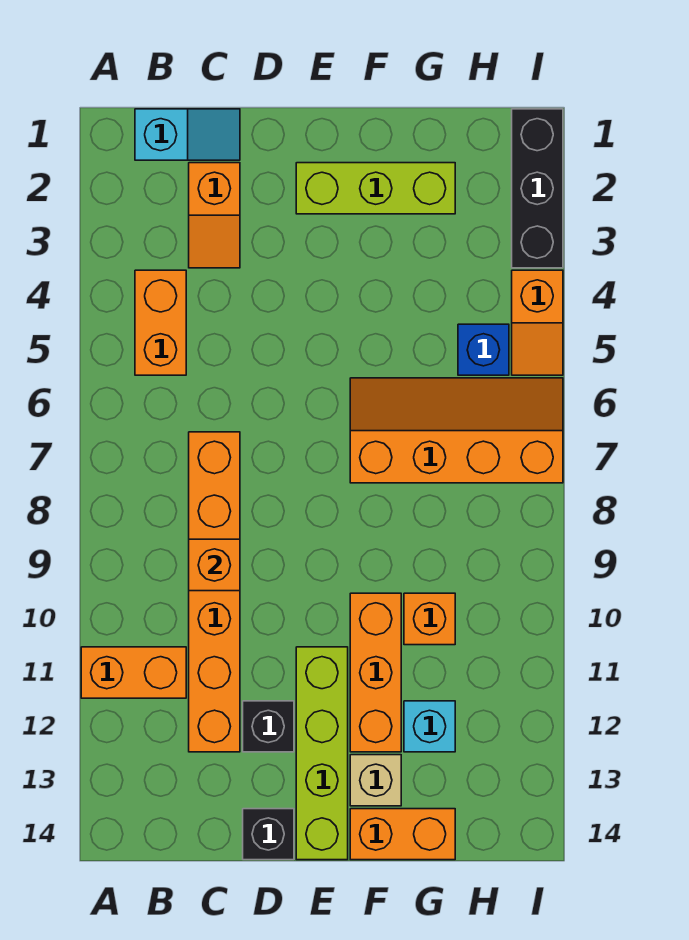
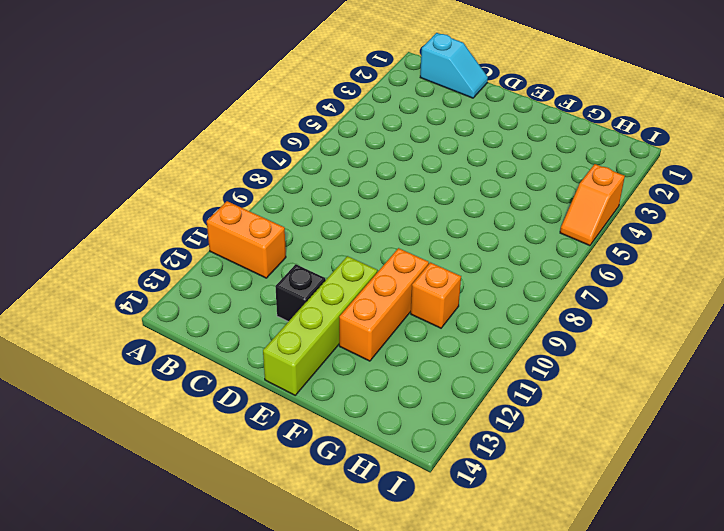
none -> orange 1x2 brick [135,270,186,375]
none -> orange 1x2 slope [189,163,240,268]
none -> orange 1x6 brick [189,432,240,752]

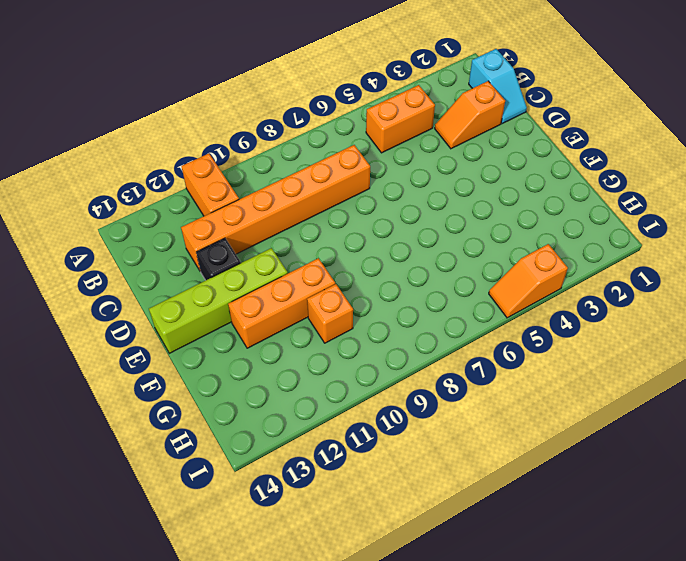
none -> black 1x1 brick [243,809,294,860]
none -> lime 1x3 brick [296,163,455,214]
none -> orange 2x4 slope [350,378,563,483]

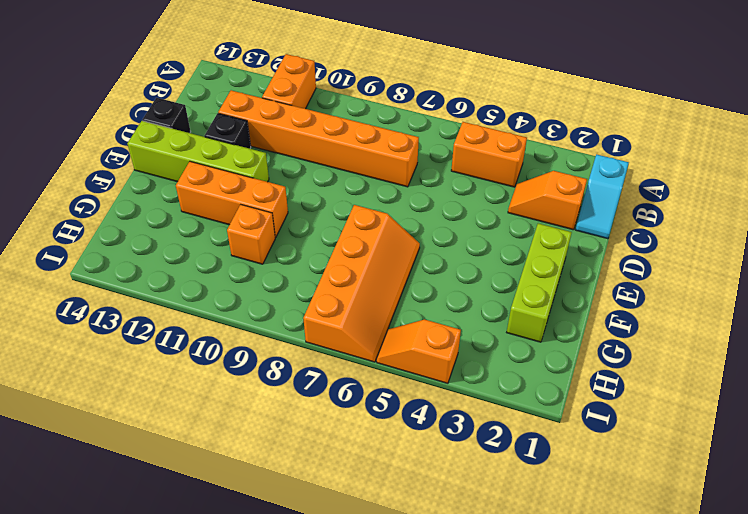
none -> tan 1x1 brick [350,755,401,806]
none -> orange 1x2 brick [350,809,455,860]
none -> cyan 1x1 brick [404,701,455,752]

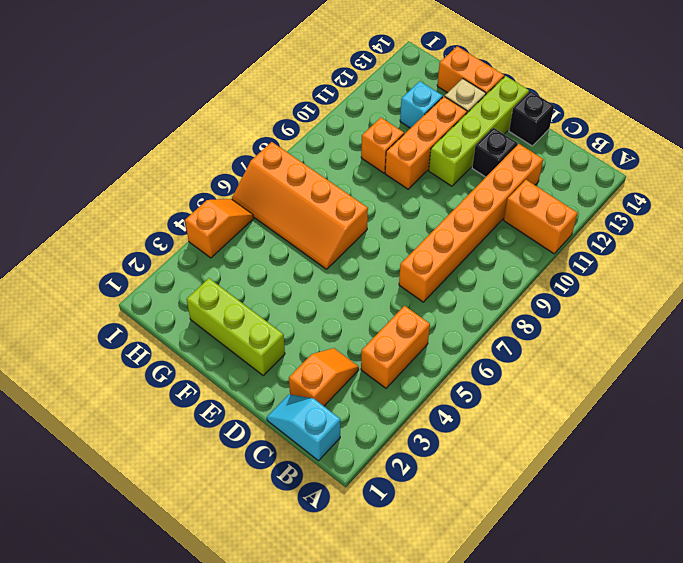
none -> blue 1x1 brick [458,324,509,375]
none -> black 1x3 brick [512,109,563,268]
none -> orange 1x1 brick [189,539,240,591]

